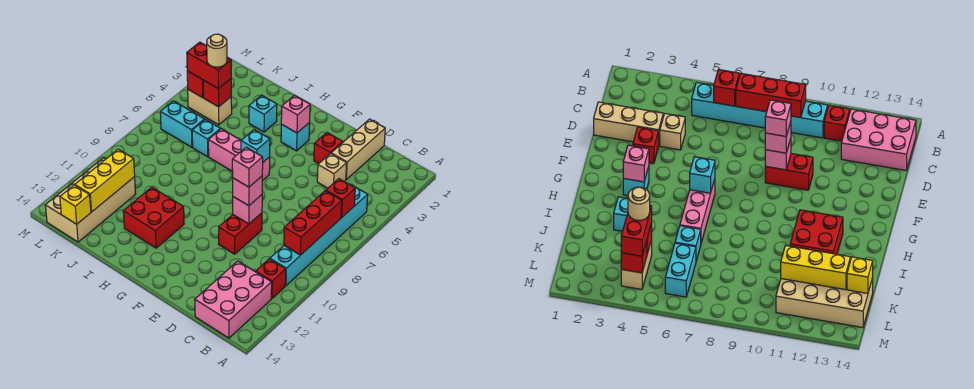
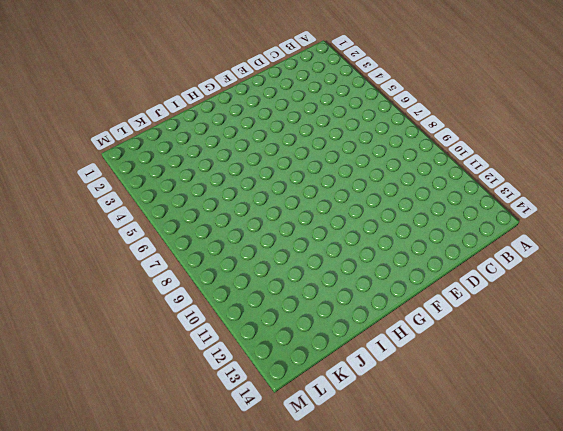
none -> cyan 1x6 brick [270,185,368,286]
none -> red 1x1 brick [256,259,286,298]
none -> pink 2x3 brick [195,261,272,338]

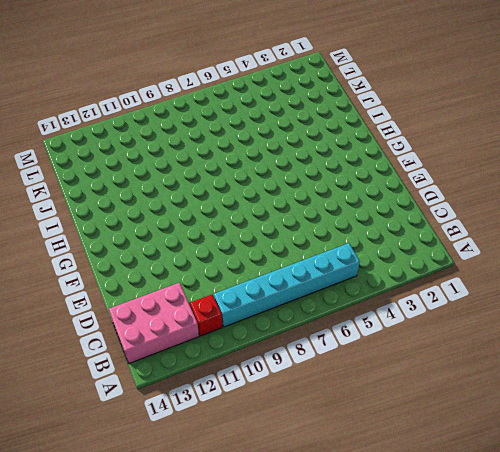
none -> tan 1x3 brick [331,119,385,179]
none -> tan 1x1 brick [317,153,347,188]
none -> red 1x1 brick [314,133,343,164]

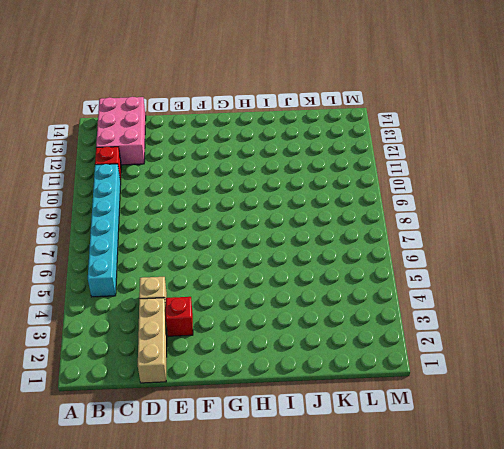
none -> red 1x2 brick [219,213,262,254]
none -> cyan 1x1 brick [281,123,310,151]
none -> pink 1x3 brick [208,129,270,181]

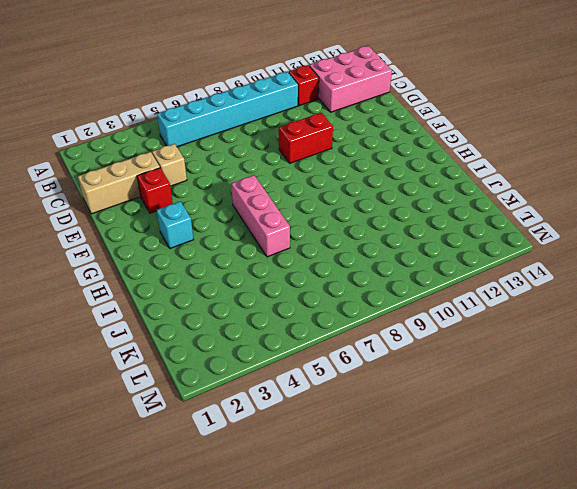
none -> red 2x2 brick [123,187,184,248]
none -> cyan 1x1 brick [249,95,277,132]
none -> cyan 1x1 brick [192,119,221,157]

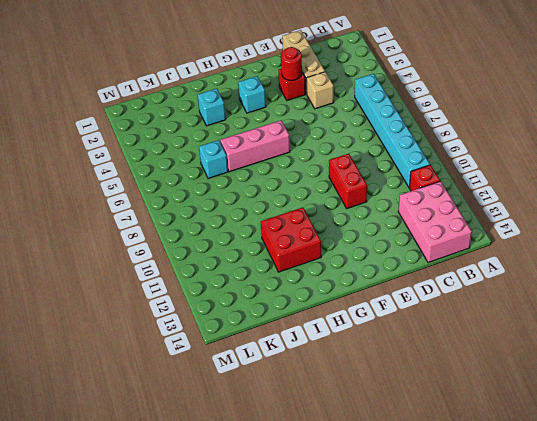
red 1x1 round brick [281,47,302,81] -> none
none -> tan 1x2 brick [188,90,232,125]
none -> cyan 1x2 brick [160,101,205,147]
none -> tan 2x4 brick [45,158,135,242]

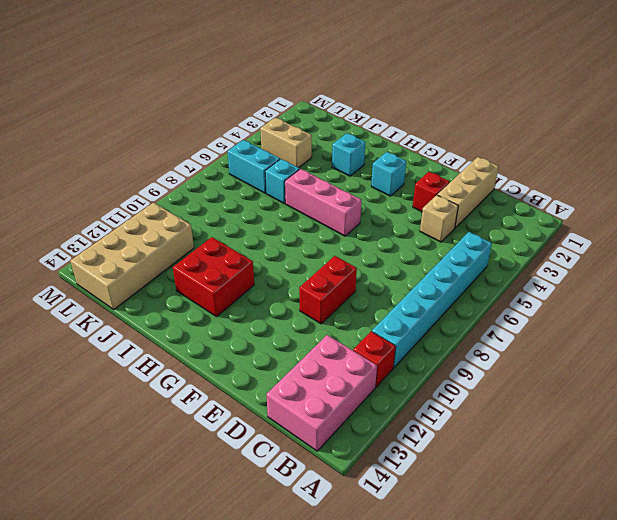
none -> red 1x1 brick [326,179,355,218]
none -> red 1x3 brick [284,191,342,255]
none -> pink 1x1 brick [233,195,262,224]

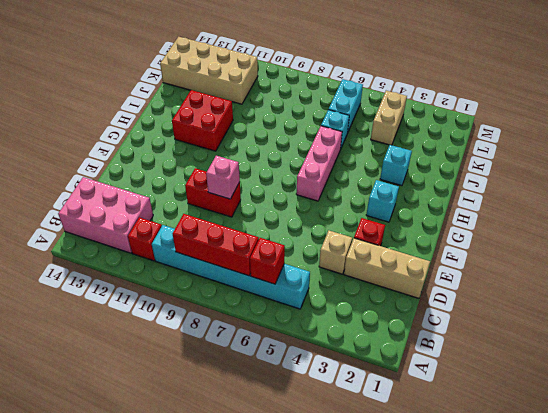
none -> pink 1x1 brick [281,95,310,133]
none -> cyan 1x1 brick [241,130,270,162]
none -> red 1x1 brick [203,79,231,107]

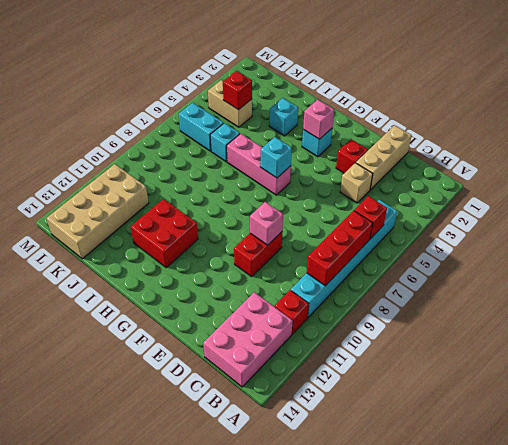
none -> yellow 1x3 brick [75,149,135,212]
none -> yellow 1x1 brick [60,185,91,224]
none -> red 1x1 brick [187,71,203,98]

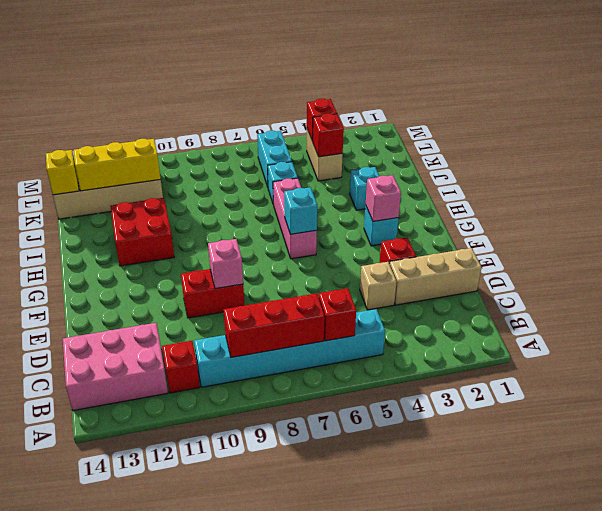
none -> pink 1x1 brick [233,176,262,206]
none -> red 1x2 brick [187,42,231,89]
none -> pink 1x1 brick [232,147,263,187]

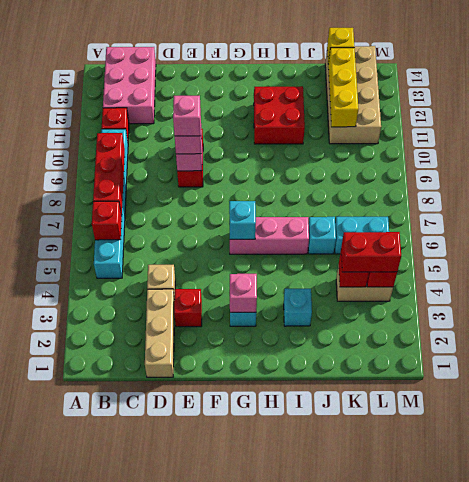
none -> tan 1x1 round brick [207,34,227,67]

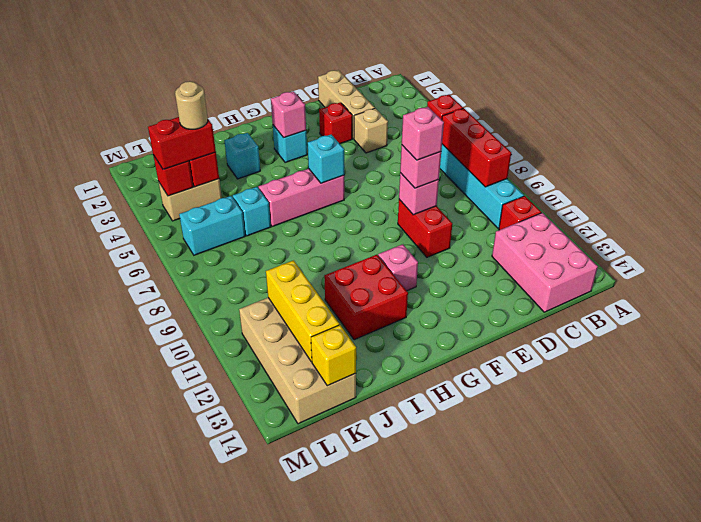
pink 1x1 brick [378,244,418,291] -> none

